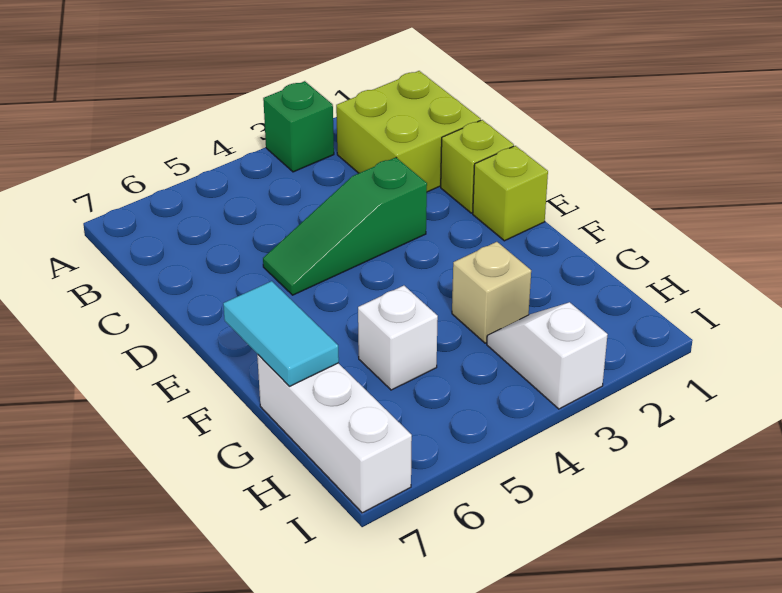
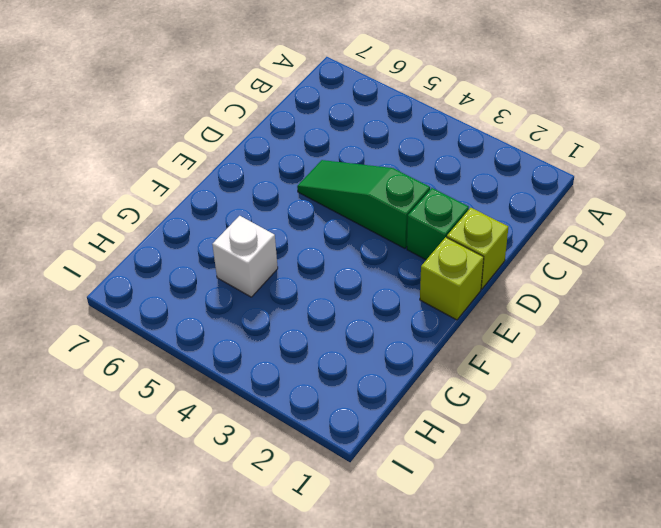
green 1x1 brick [407,188,469,260] -> green 1x1 brick moved to [263,81,334,172]
none -> lime 2x2 brick [336,71,481,192]
none -> tan 1x1 brick [452,242,531,343]

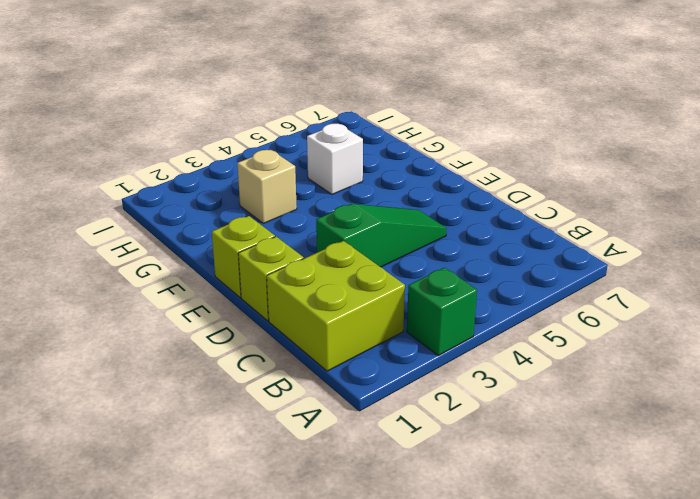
none -> white 1x3 brick [257,355,412,513]
none -> white 1x2 slope [487,302,608,409]

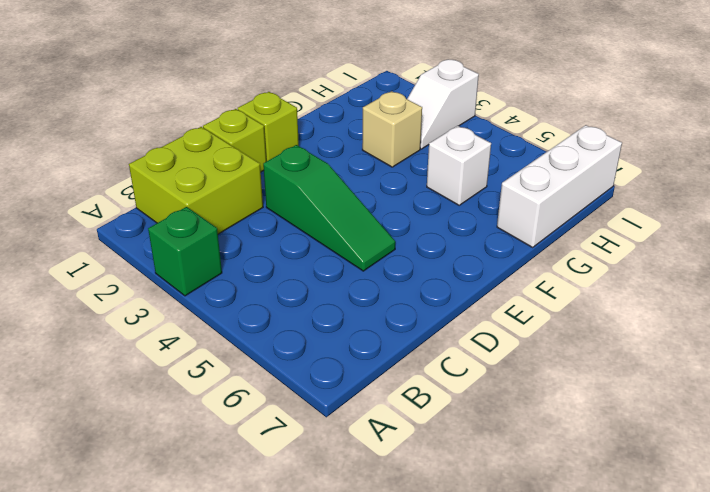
none -> cyan 1x2 tile [223,281,339,386]

